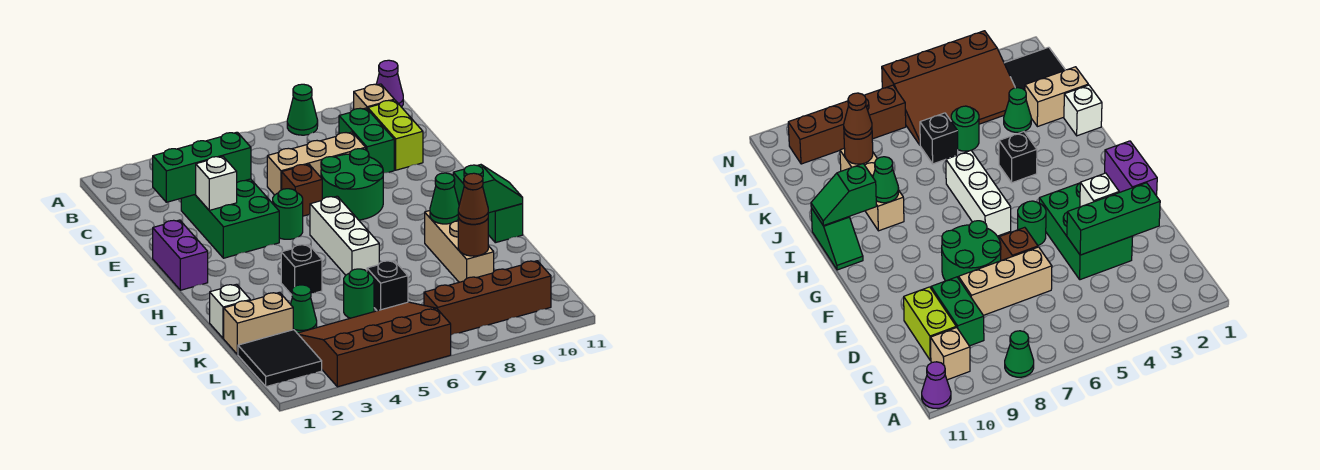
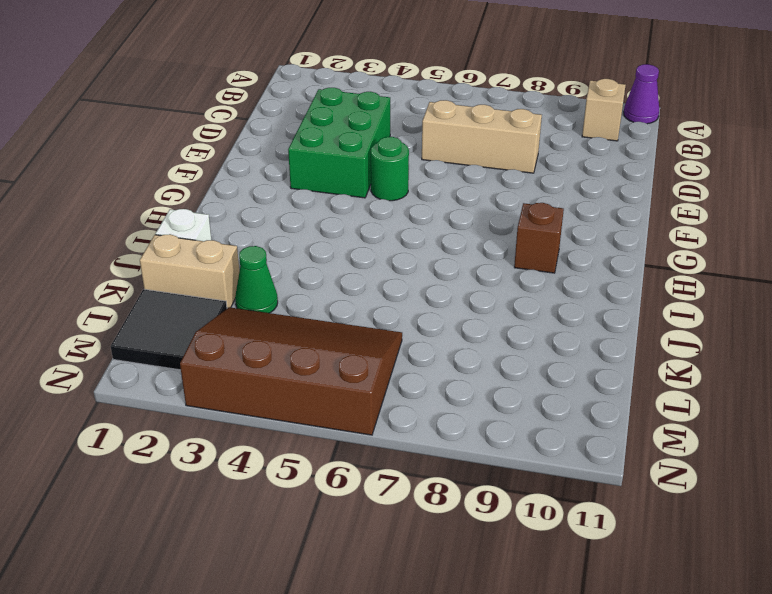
brown 1x1 brick [514,203,564,273] -> brown 1x1 brick moved to [282,164,322,216]
none -> green 1x1 cone [287,84,318,135]
none -> green 1x2 brick [339,108,394,173]
none -> lime 1x2 brick [368,100,423,170]

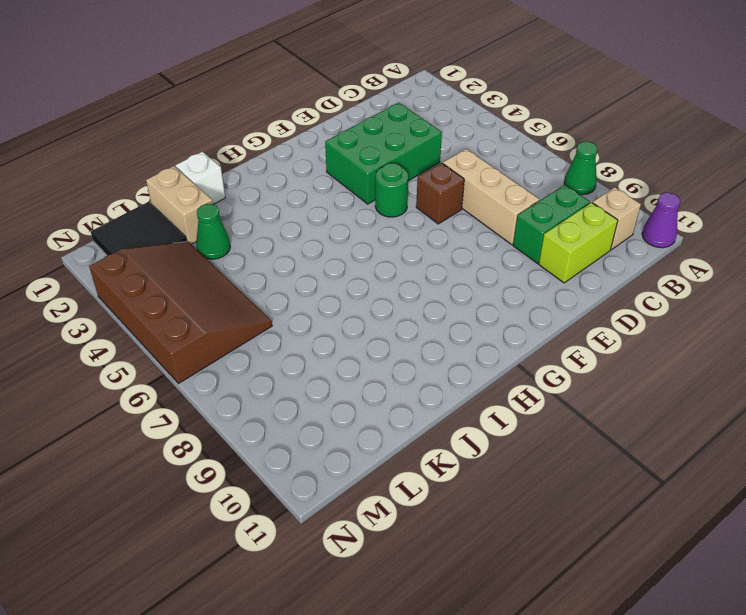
none -> green 2x2 round brick [321,149,383,220]
none -> purple 1x2 brick [153,220,208,290]
none -> white 1x3 brick [310,196,379,275]

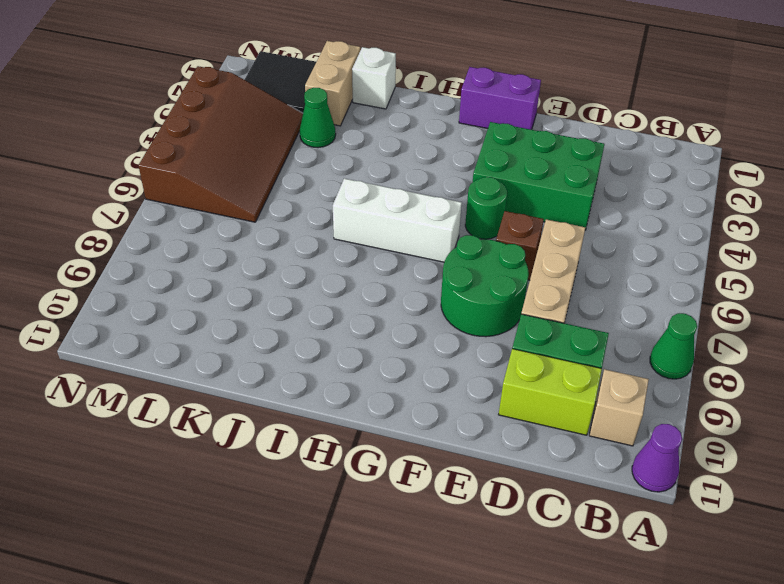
none -> green 1x2 slope [488,204,523,243]
none -> black 1x1 brick [281,244,322,295]
none -> tan 1x3 brick [425,211,494,282]

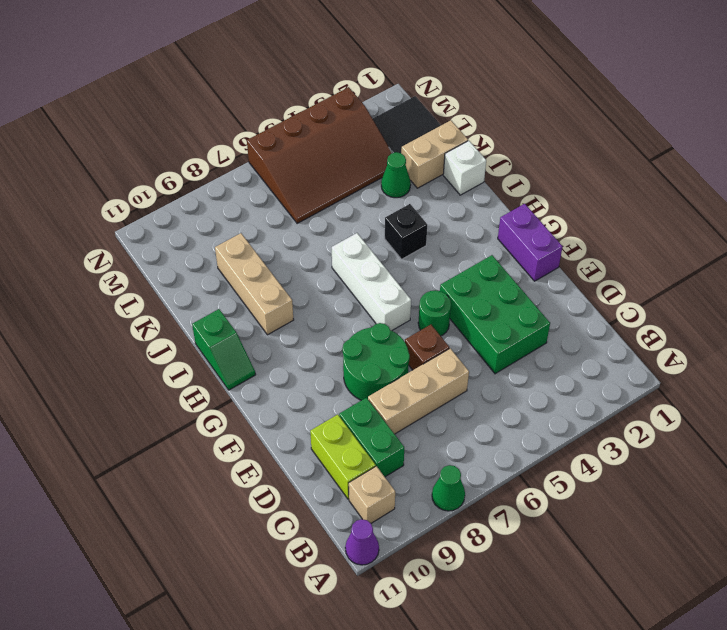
none -> green 1x1 round brick [344,269,374,318]
none -> black 1x1 brick [367,261,408,311]
none -> brown 1x4 brick [424,261,551,335]

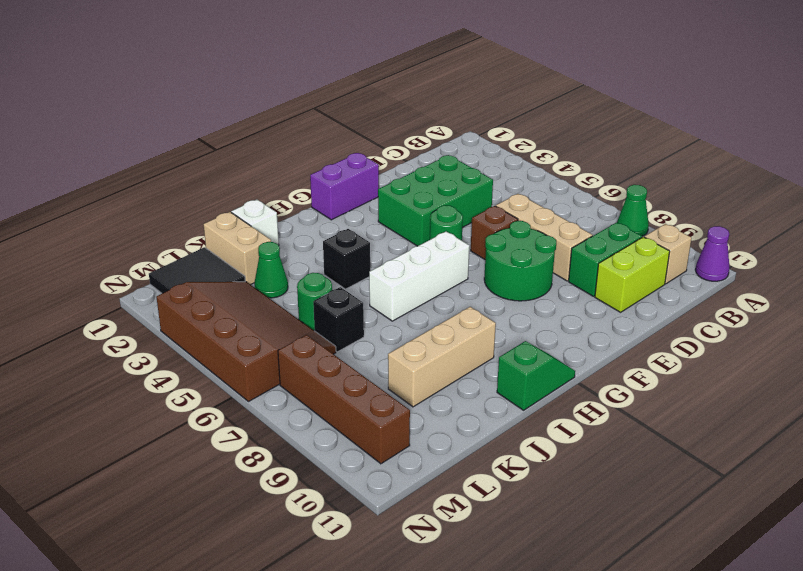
none -> green 1x3 brick [153,132,251,202]
none -> white 1x1 brick [196,156,237,210]
none -> green 1x1 cone [430,173,459,224]

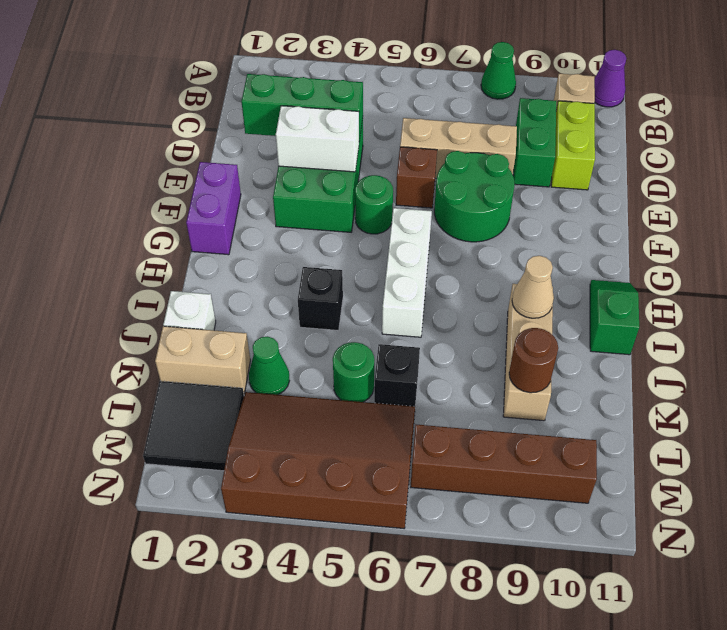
white 1x2 brick [276,106,359,172] -> white 1x1 brick [196,156,237,210]
tan 1x1 cone [512,256,554,318] -> green 1x1 cone [430,173,459,224]
none -> green 1x2 slope [453,165,523,213]
none -> brown 1x1 cone [458,173,488,224]

